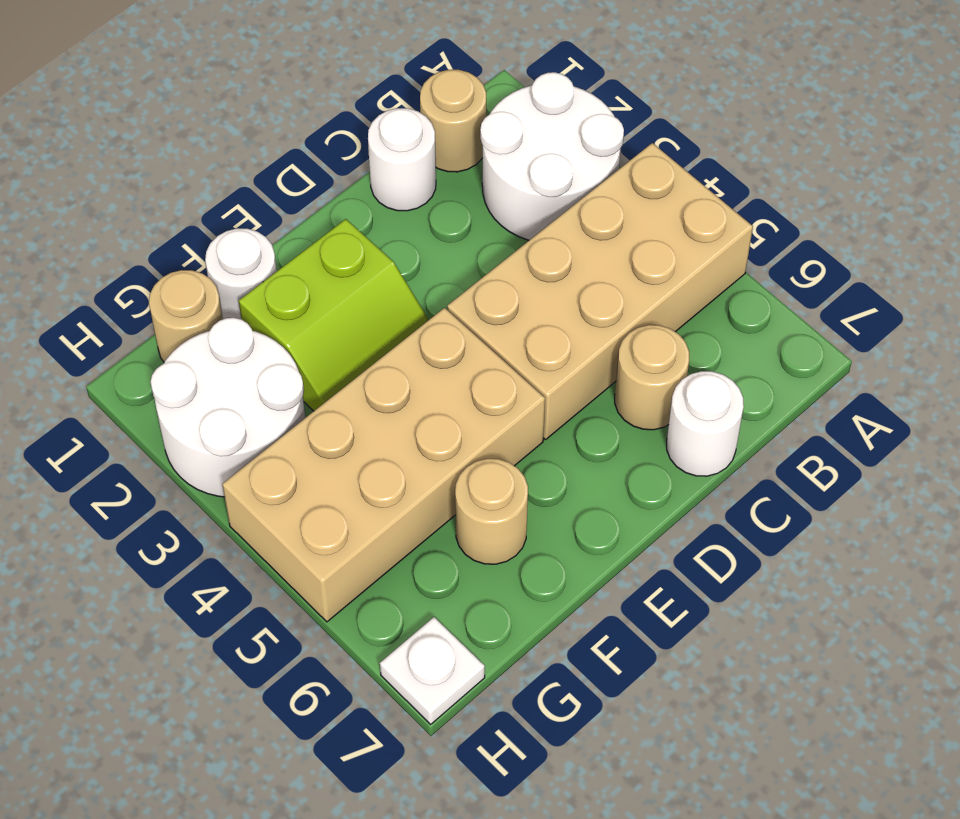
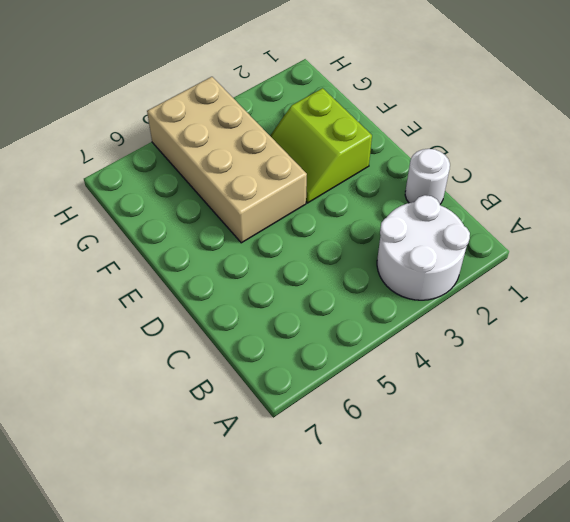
none -> tan 2x4 brick [447,143,753,440]
none -> tan 1x1 round brick [420,70,486,172]
none -> tan 1x1 round brick [615,325,689,430]

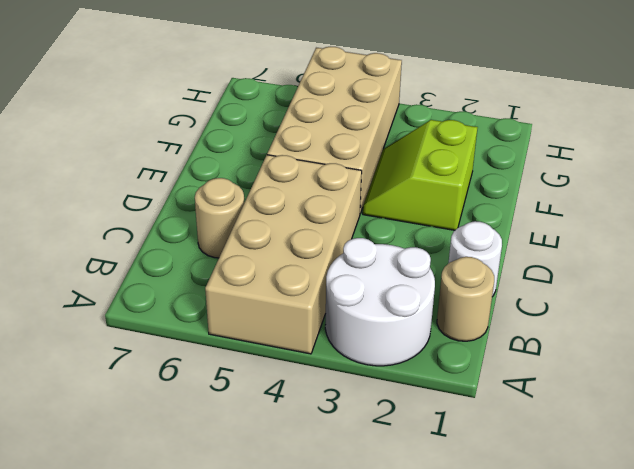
none -> white 1x1 round brick [667,371,744,476]
none -> white 1x1 round brick [205,228,277,319]
none -> tan 1x1 round brick [455,459,528,564]

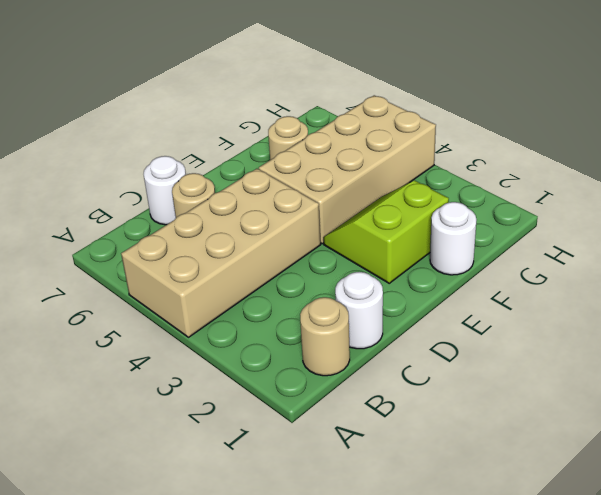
none -> white 2x2 round brick [480,72,624,240]
none -> tan 1x1 round brick [149,270,223,362]
none -> white 2x2 round brick [151,318,305,497]

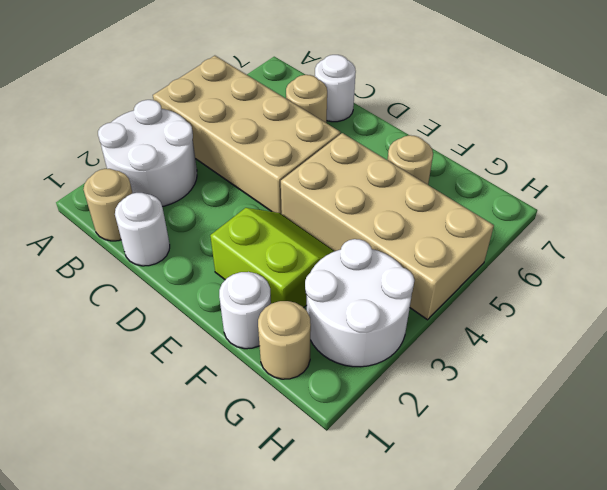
none -> white 1x1 plate [380,617,485,724]

